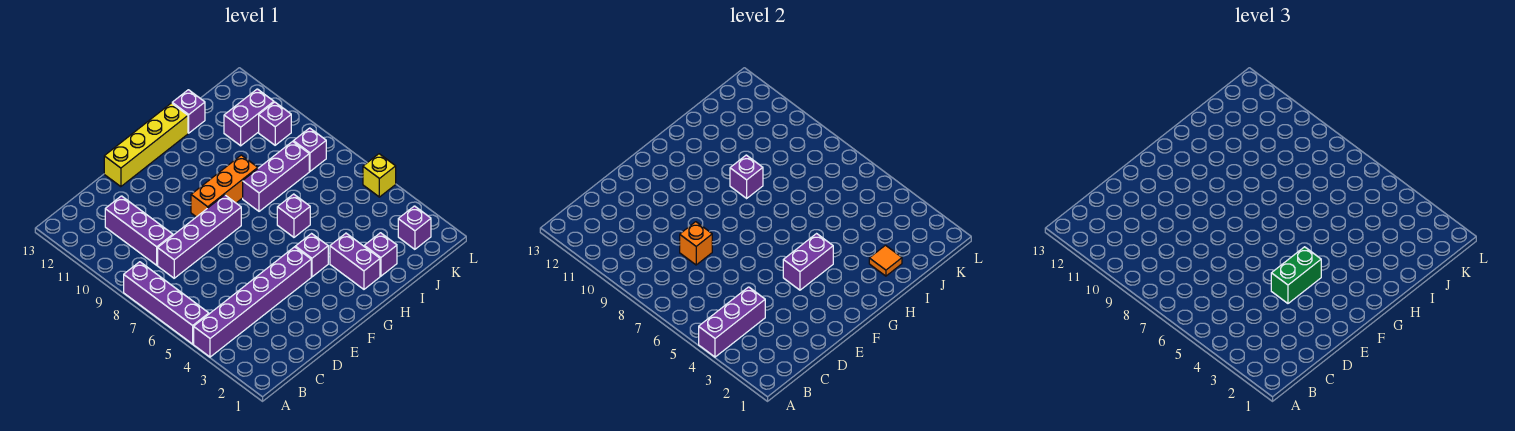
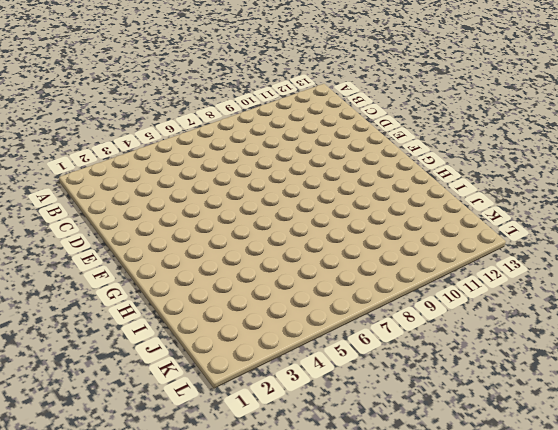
none -> purple 1x6 brick [194,247,311,357]
none -> purple 1x4 brick [124,262,209,344]
none -> purple 1x4 brick [158,195,241,278]

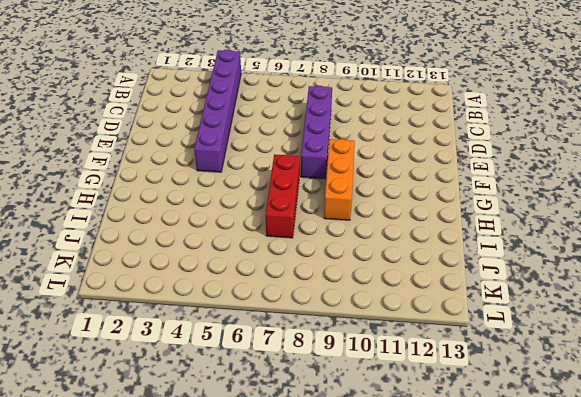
red 1x3 brick [266,154,300,238] -> none
none -> purple 1x4 brick [124,262,209,344]
none -> purple 1x3 brick [105,196,173,265]
none -> yellow 1x4 brick [104,103,188,187]

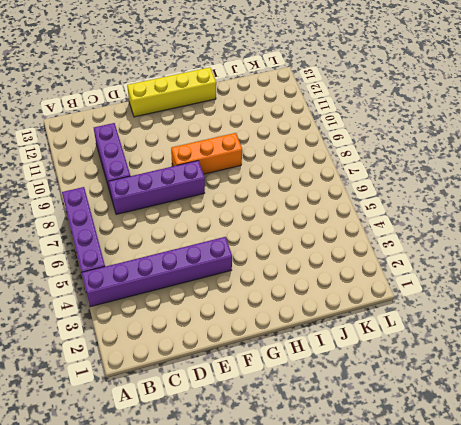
none -> purple 1x1 brick [295,234,328,277]
none -> purple 1x2 brick [330,233,380,289]
none -> purple 1x1 brick [277,194,310,237]

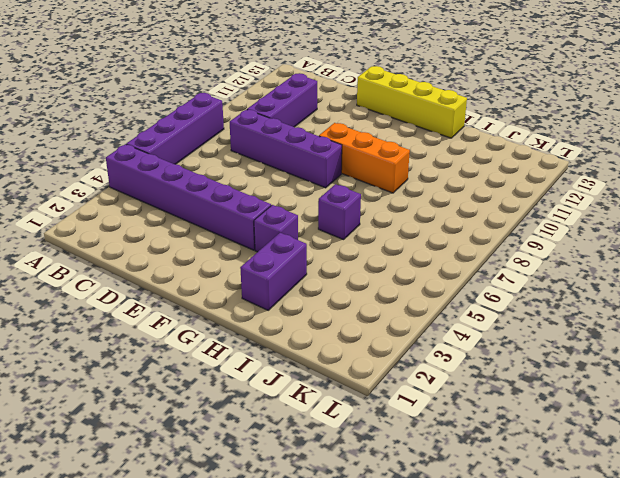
none -> purple 1x3 brick [243,141,309,211]
none -> purple 1x1 brick [364,233,397,276]
none -> purple 1x1 brick [172,90,205,133]

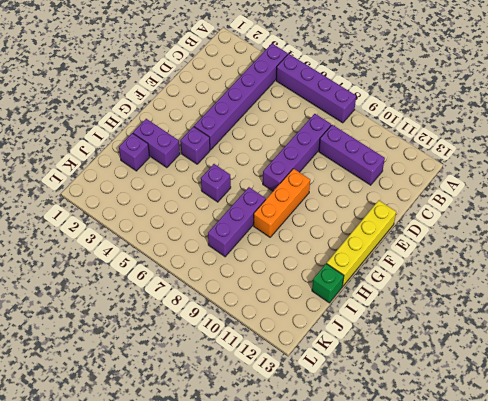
green 1x1 brick [312,264,344,303] -> purple 1x1 brick [172,90,205,133]
none -> purple 1x2 brick [224,89,274,146]
none -> purple 1x1 brick [398,206,431,249]
none -> purple 1x1 brick [293,128,326,171]

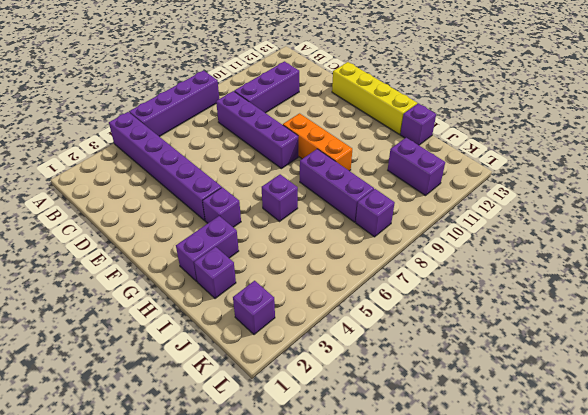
none -> purple 1x1 brick [259,102,291,145]
none -> yellow 1x1 brick [363,154,396,197]
none -> purple 1x3 brick [699,287,765,357]

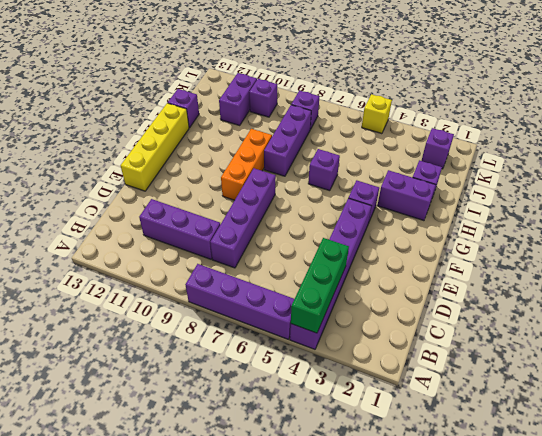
green 1x3 brick [291,238,349,333] -> purple 1x3 brick [699,287,765,357]
none -> orange 1x1 brick [680,222,712,265]
none -> purple 1x2 brick [783,234,833,290]
none -> purple 1x1 brick [730,155,763,198]

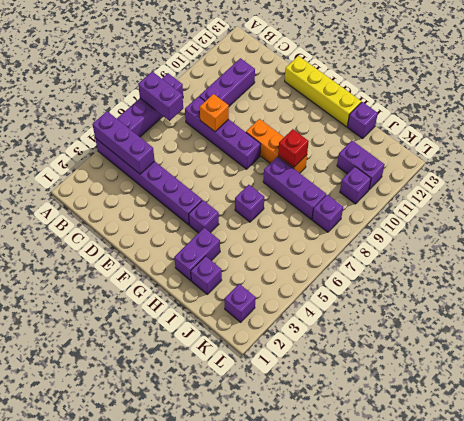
purple 1x2 brick [138,72,183,121] -> purple 1x2 brick moved to [783,234,833,290]
red 1x1 brick [278,129,309,167] -> purple 1x1 brick [730,155,763,198]
none -> yellow 1x1 brick [363,154,396,197]
none -> orange 1x1 tile [869,245,902,276]
none -> green 1x2 brick [1271,247,1321,303]

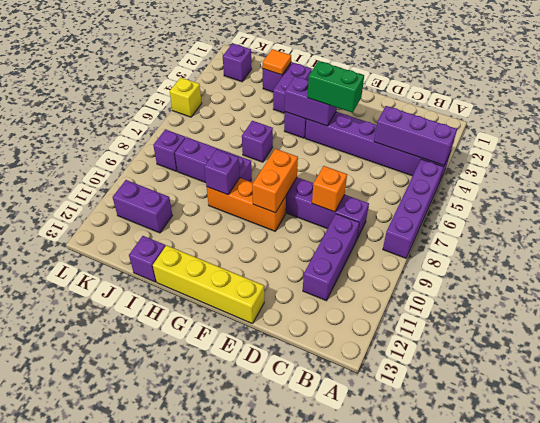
orange 1x2 brick [252,149,298,213] -> none
none -> purple 1x1 brick [259,102,291,145]

